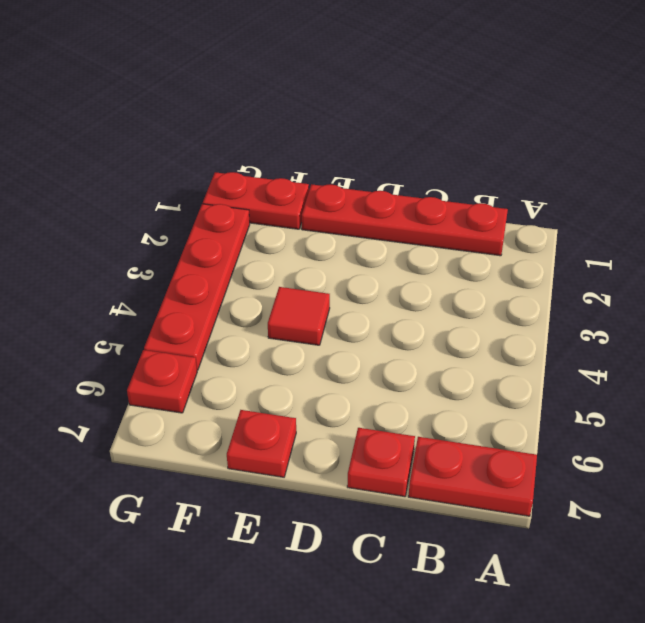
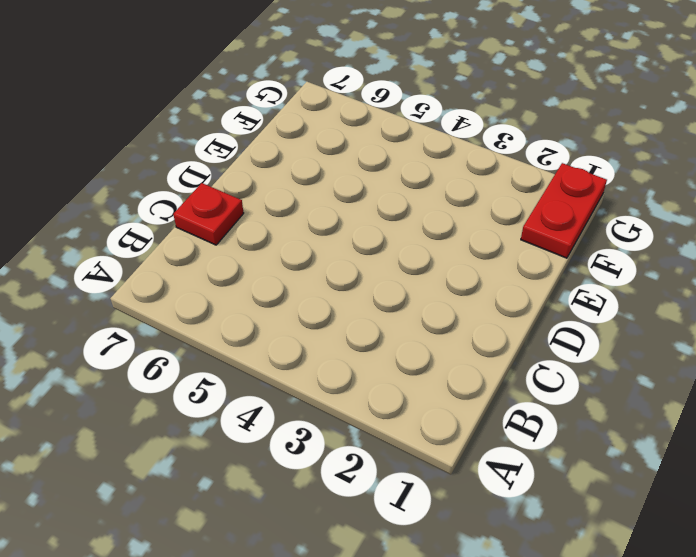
none -> red 1x2 plate [408,437,537,516]
none -> red 1x4 plate [302,184,508,256]

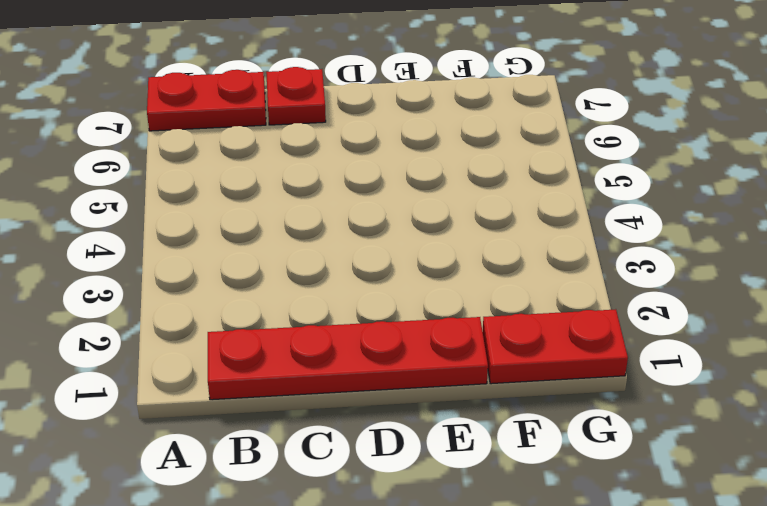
none -> red 1x1 tile [268,287,330,345]
none -> red 1x1 plate [227,410,296,477]

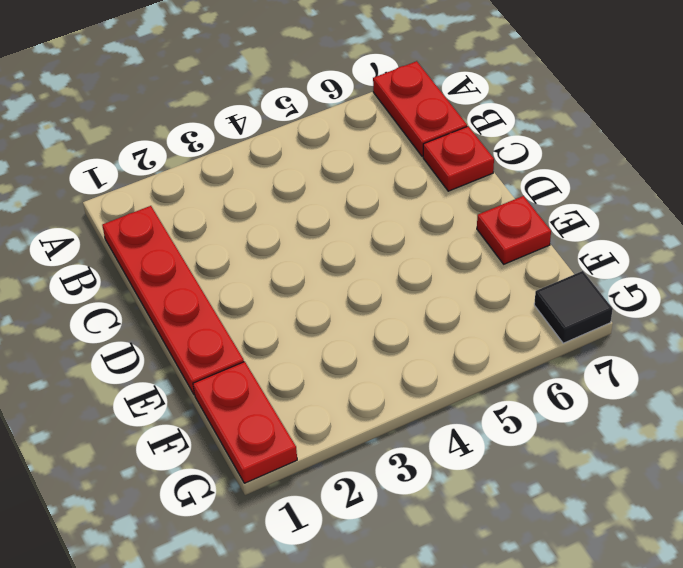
black 1x1 tile [534,271,613,343] -> none
none -> red 1x1 tile [268,287,330,345]
none -> red 1x4 plate [144,204,250,370]

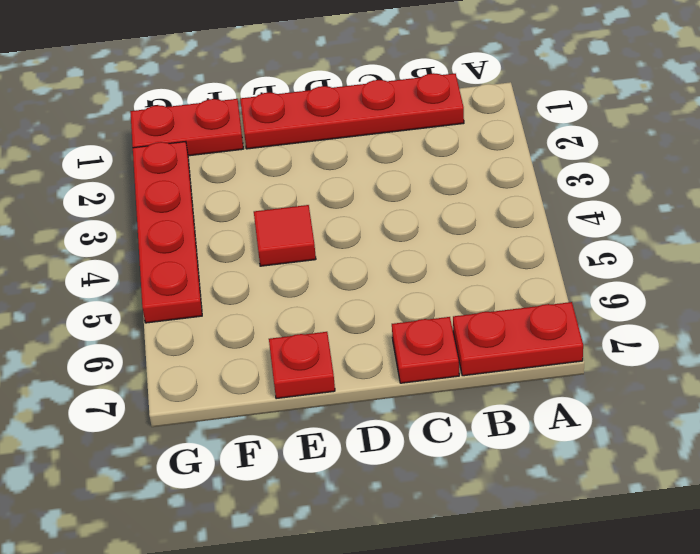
none -> red 1x1 plate [127,350,197,413]

